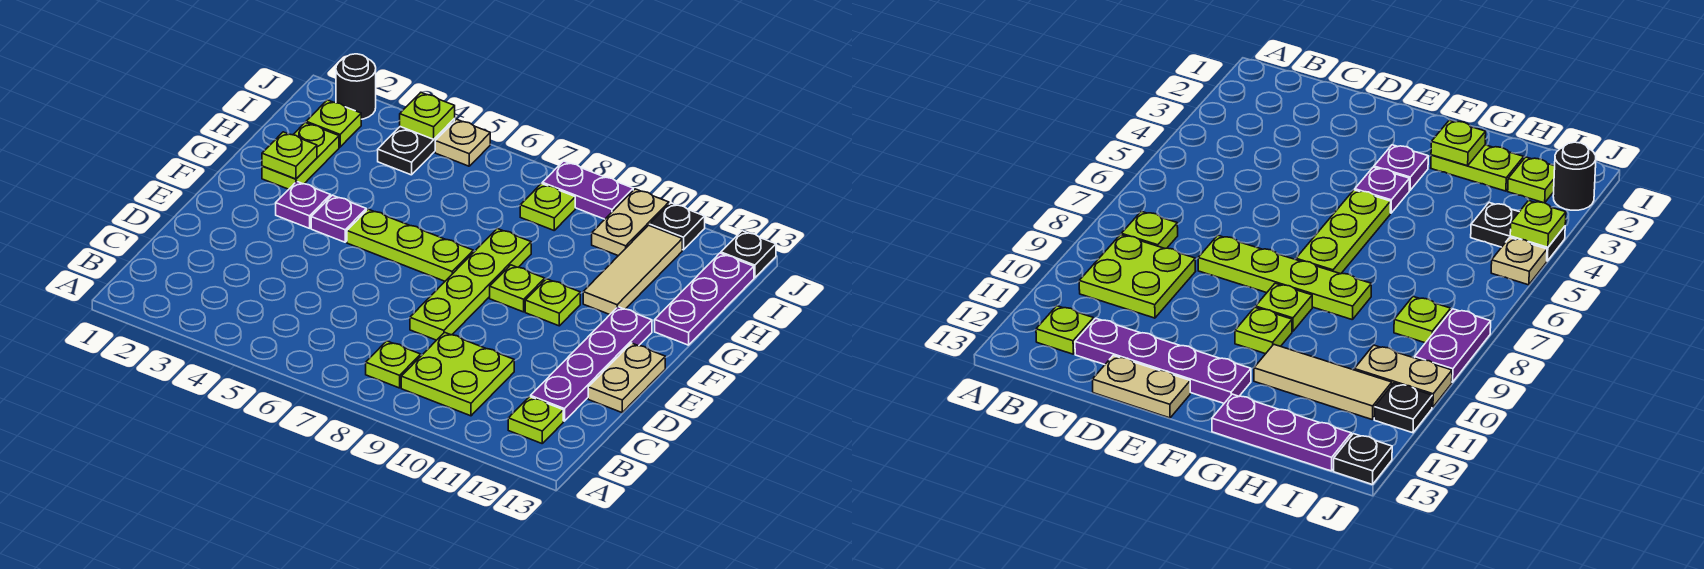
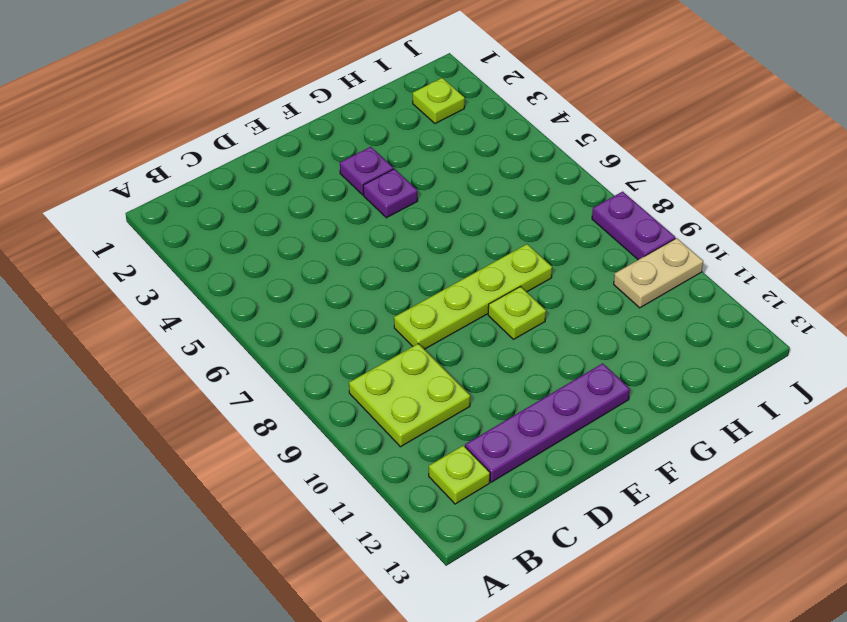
none -> lime 1x1 plate [366,341,421,388]
none -> tan 1x2 plate [588,343,665,412]
none -> lime 1x3 plate [347,209,473,281]

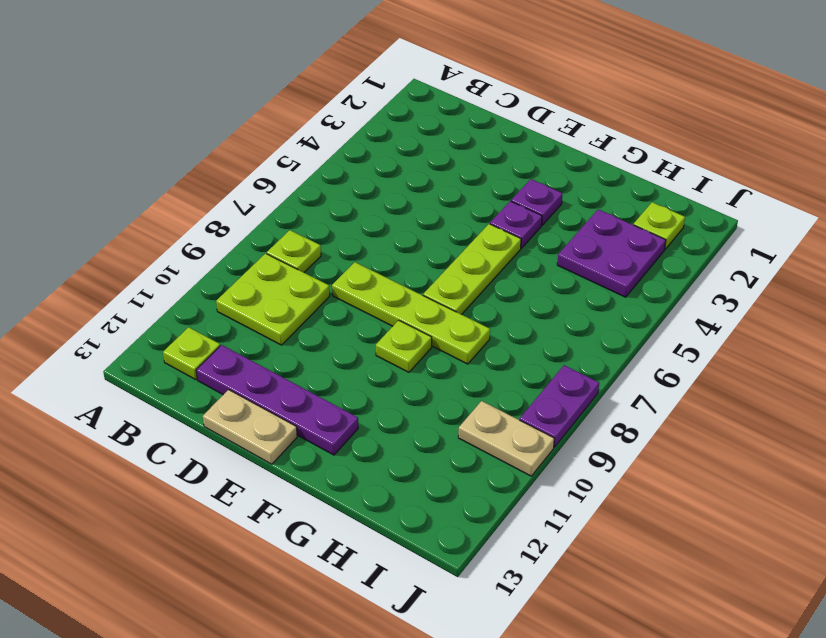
purple 2x2 plate [557,209,666,297] -> black 1x2 plate [378,119,455,175]
none -> lime 1x1 plate [525,279,580,326]
none -> lime 1x2 plate [262,123,339,189]
none -> tan 1x3 tile [583,225,682,314]

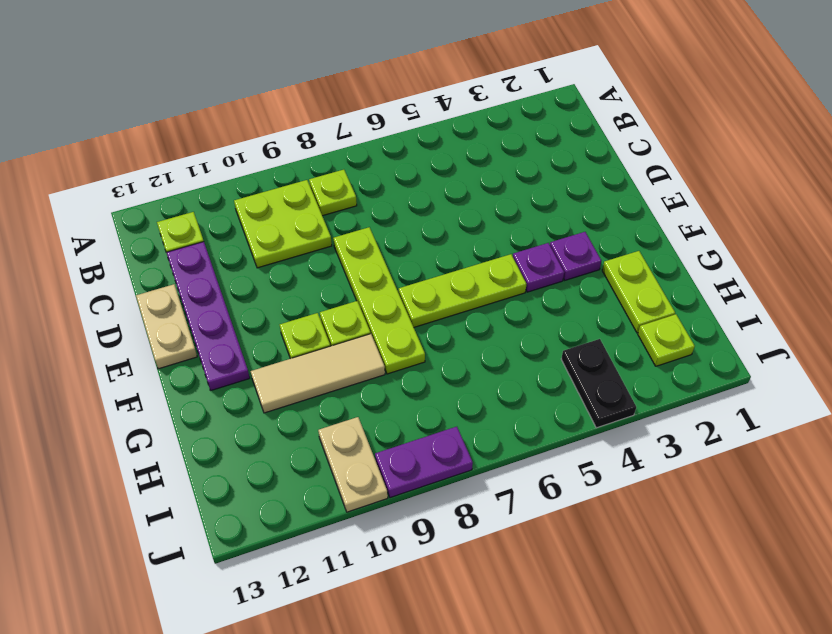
tan 1x3 tile [251,334,385,413] -> tan 1x3 tile turned to [583,225,682,314]
none -> purple 1x3 plate [655,253,754,345]
none -> lime 1x1 plate [520,183,575,230]
none -> black 1x1 round brick [336,54,376,119]

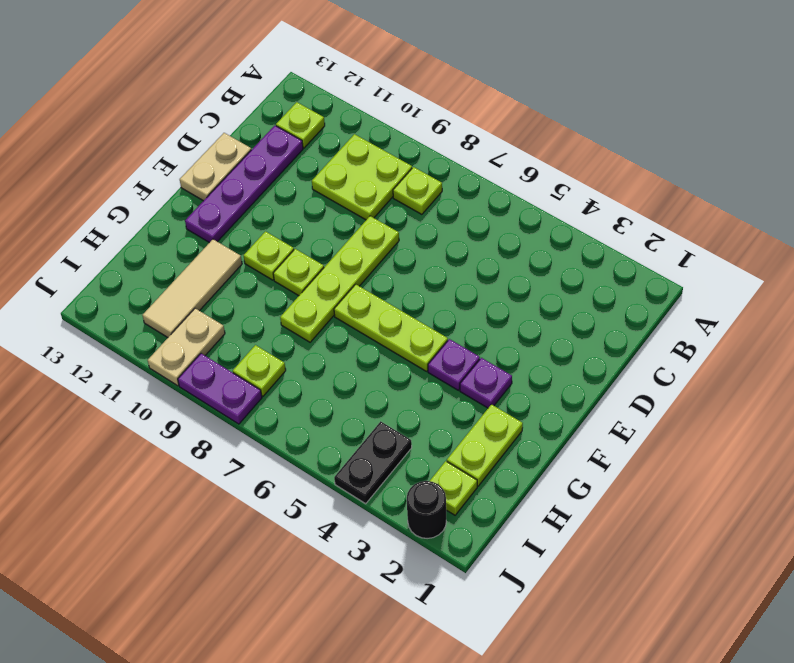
none -> purple 1x3 plate [655,253,754,345]
none -> tan 1x1 plate [435,119,490,166]
none -> black 1x1 plate [650,203,705,250]

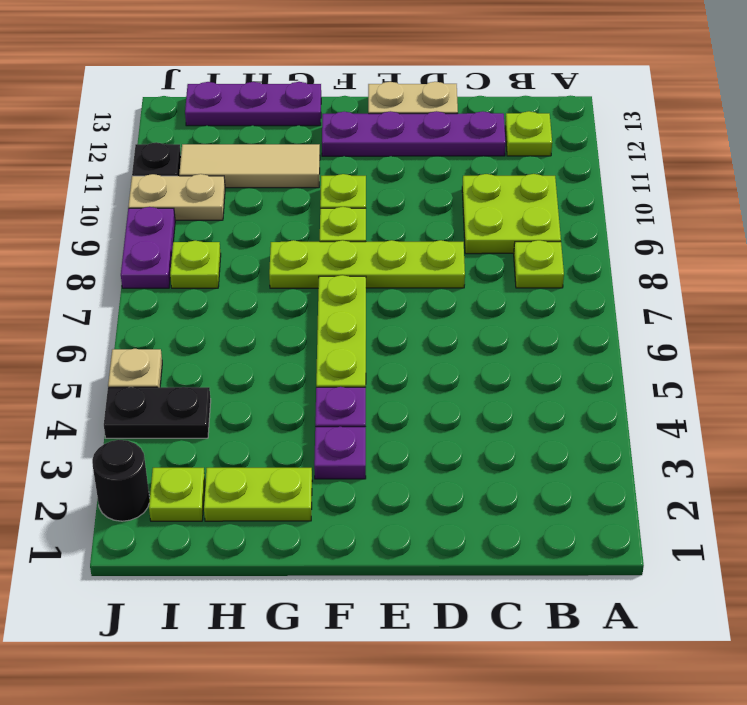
none -> black 1x1 plate [721,231,776,278]
none -> lime 1x1 plate [262,132,317,179]
none -> lime 1x1 plate [400,93,455,139]

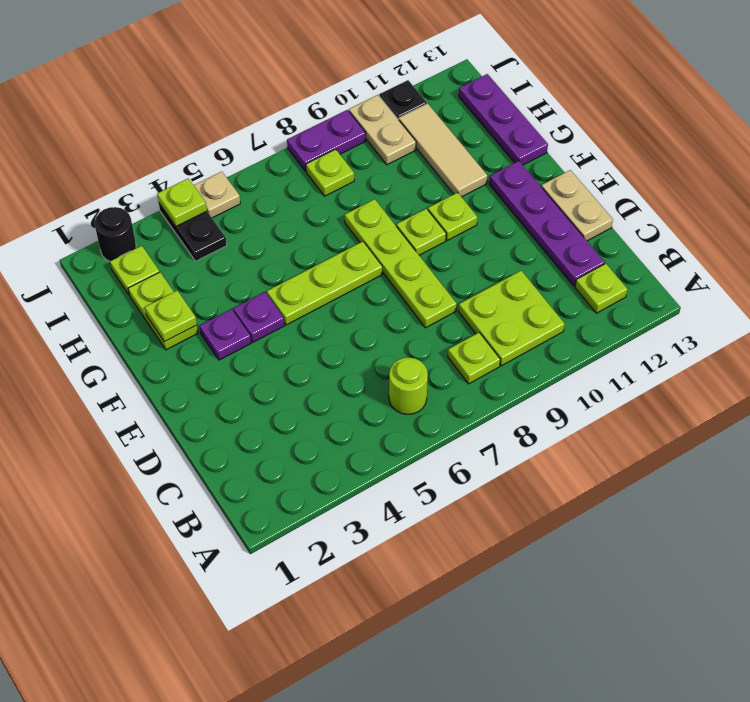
lime 1x1 round brick [389,358,428,414] -> none
none -> black 1x1 plate [721,231,776,278]

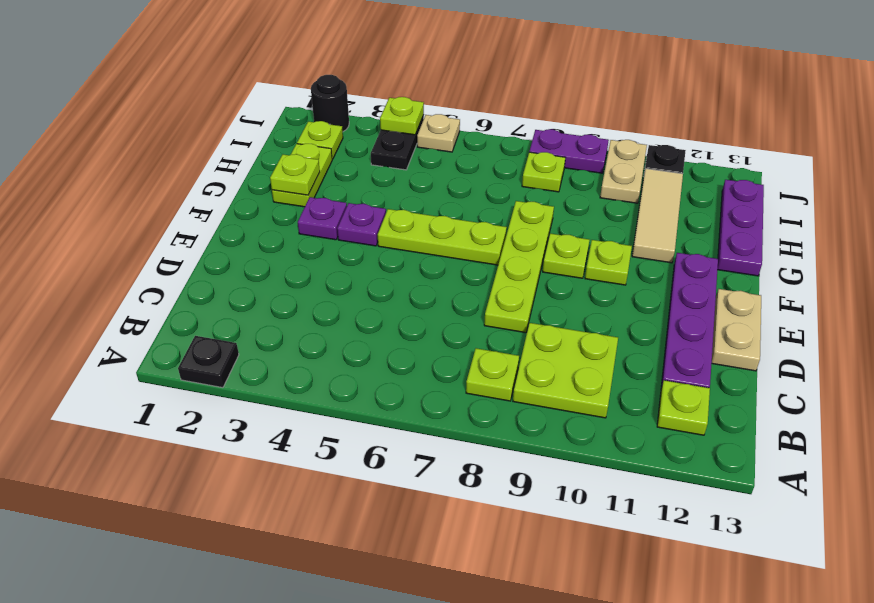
black 1x1 plate [178,336,239,388] -> black 1x1 plate moved to [721,231,776,278]

